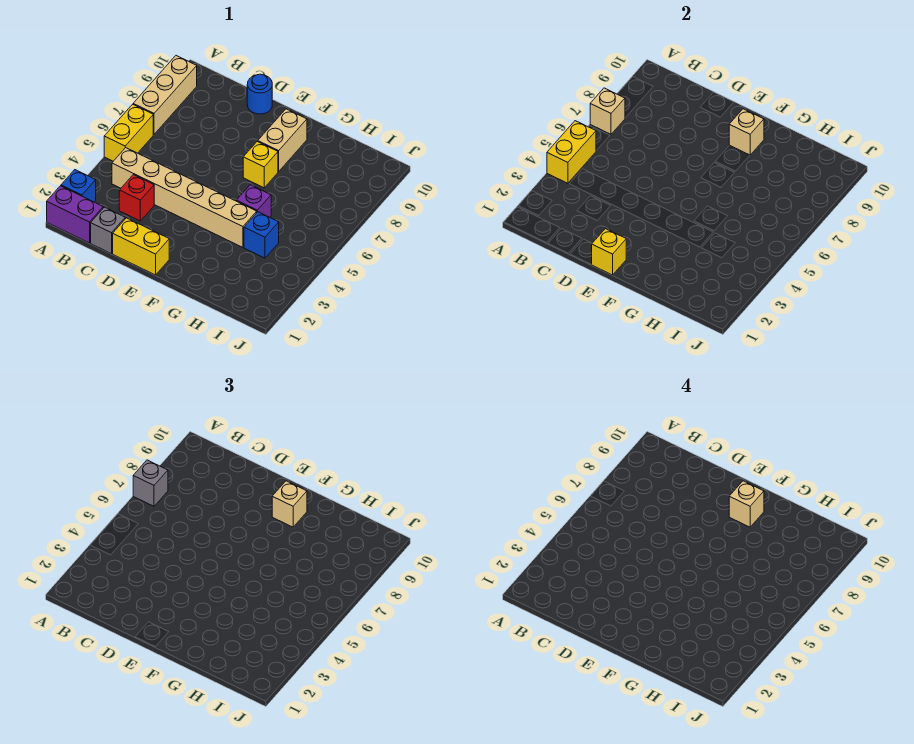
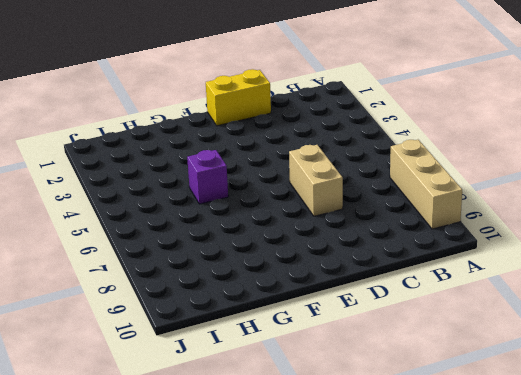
tan 1x2 brick [289,145,343,216] -> tan 1x2 brick moved to [258,109,307,172]
none -> purple 1x2 brick [47,186,103,243]
none -> blue 1x1 brick [61,170,96,202]
none -> yellow 1x2 brick [104,104,153,161]

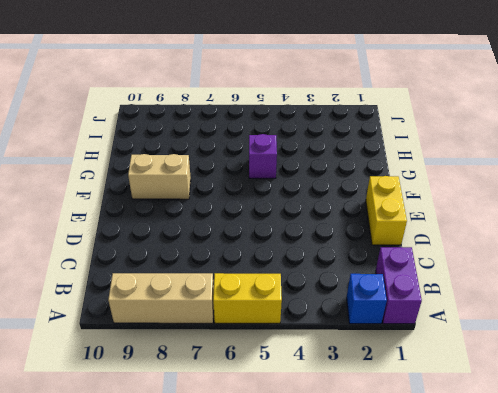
none -> tan 1x6 brick [112,148,257,247]
none -> grey 1x1 brick [91,207,125,254]
none -> red 1x1 brick [119,175,154,221]

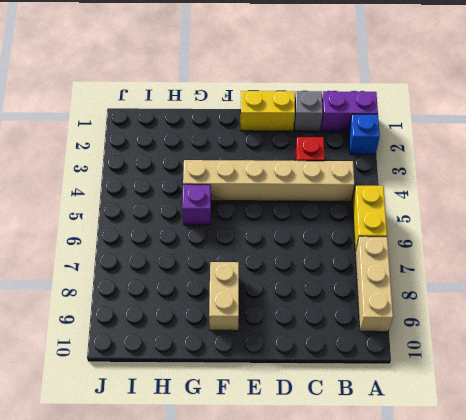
none -> blue 1x1 round brick [247,74,272,114]
none -> yellow 1x1 brick [243,141,278,188]
none -> blue 1x1 brick [244,212,279,258]

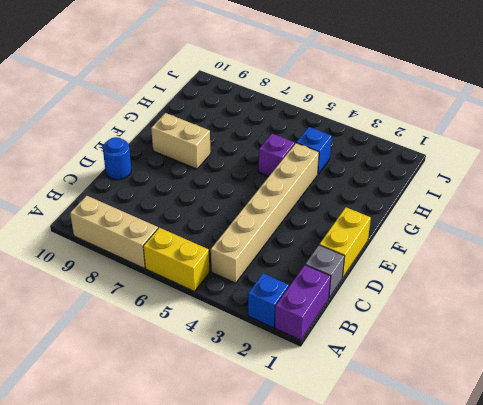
none -> red 1x1 brick [119,175,154,221]
none -> yellow 1x1 brick [243,141,278,188]
none -> yellow 1x2 brick [547,121,596,183]

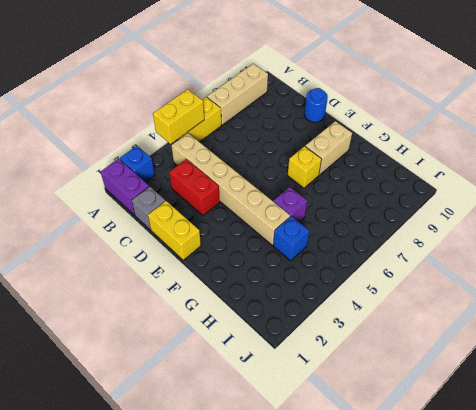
red 1x2 brick [169,159,220,215] -> red 1x1 brick [119,175,154,221]
none -> tan 1x1 brick [590,88,625,134]
none -> yellow 1x1 brick [591,229,626,275]
none -> tan 1x1 brick [729,109,764,155]

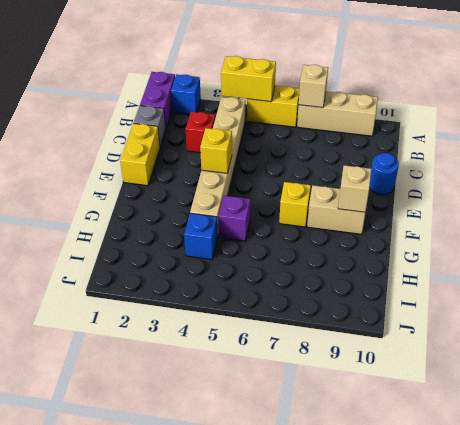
yellow 1x1 brick [200,128,232,173] -> yellow 1x1 brick moved to [591,229,626,275]
none -> grey 1x1 brick [133,460,168,506]
none -> tan 1x1 brick [272,481,307,527]
none -> tan 1x1 brick [729,481,764,527]

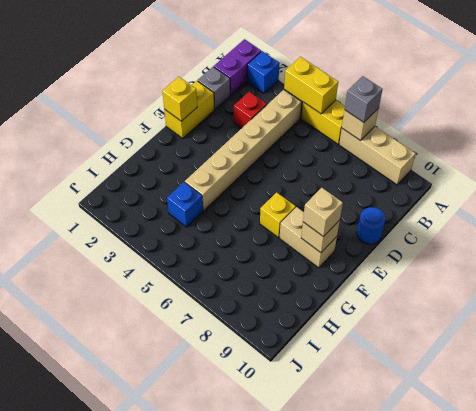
none -> purple 1x1 brick [236,185,271,217]
none -> tan 1x1 brick [729,481,764,527]

